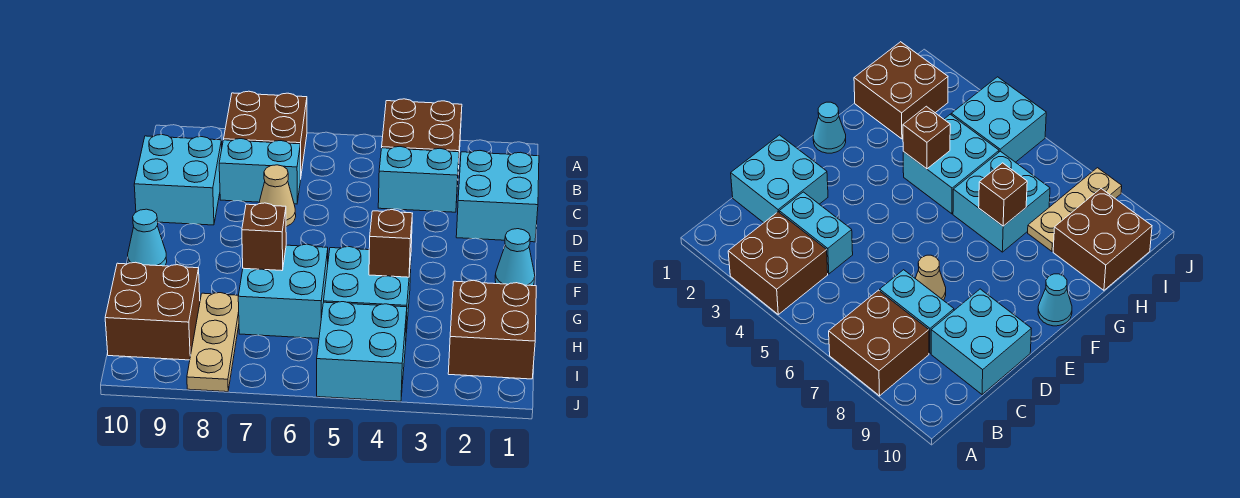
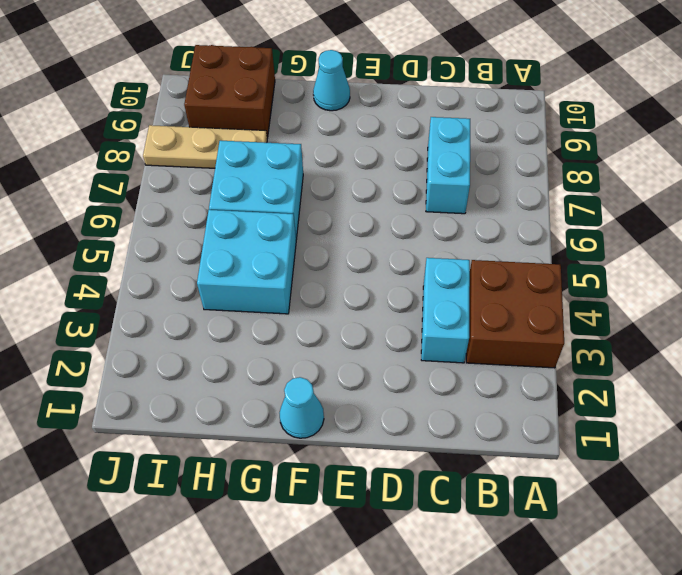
none -> brown 2x2 brick [224,91,307,179]
none -> cyan 2x2 brick [456,151,539,242]
none -> cyan 2x2 brick [134,135,222,225]

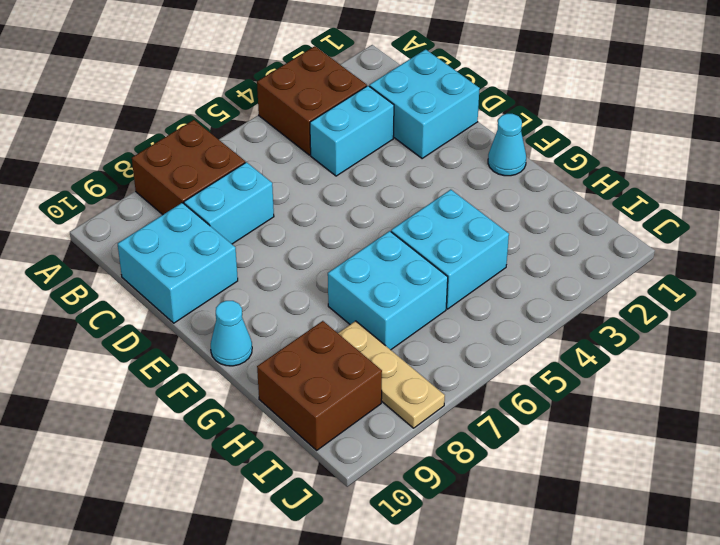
none -> tan 1x1 cone [259,165,296,227]
none -> brown 2x2 brick [448,280,536,379]
none -> cyan 2x2 brick [317,302,407,401]

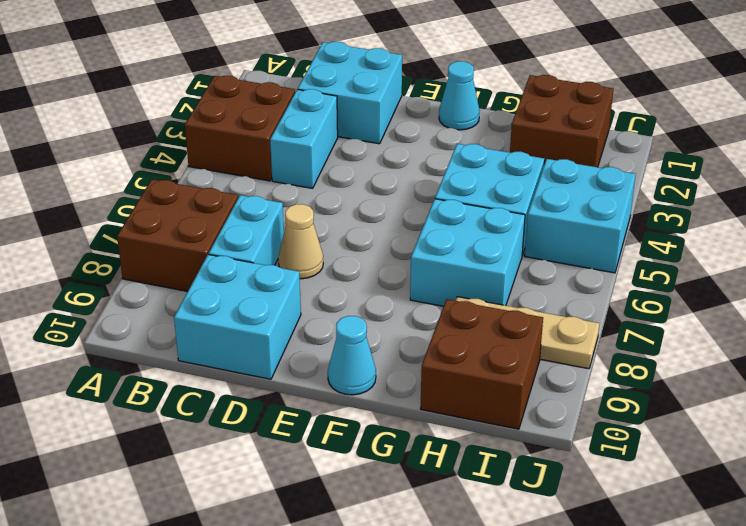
none -> brown 1x1 brick [369,210,413,277]
none -> brown 1x1 brick [242,203,286,270]

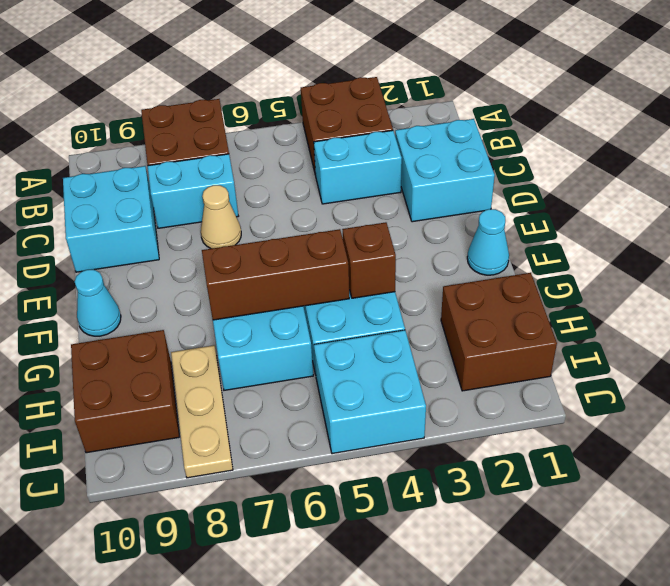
brown 1x3 brick [202,229,349,320] -> brown 1x1 brick [242,203,286,270]

